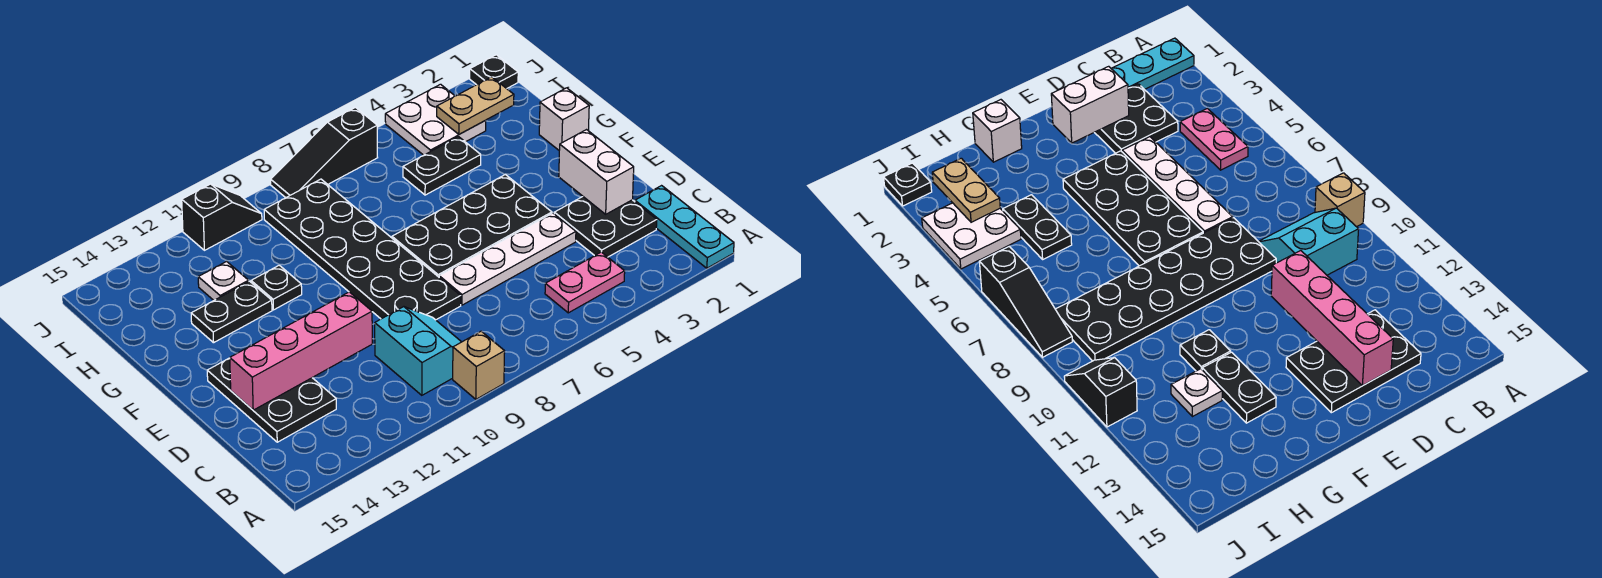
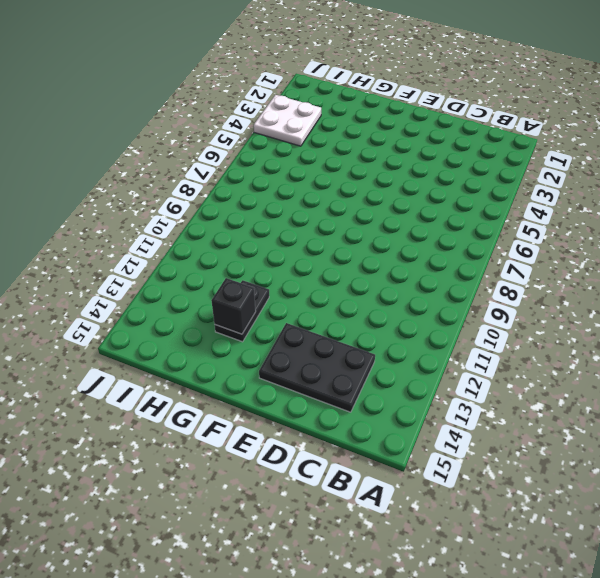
black 1x1 brick [211,278,256,334] -> none
none -> cyan 1x3 plate [635,186,734,268]
none -> tan 1x1 brick [453,331,505,399]
none -> pink 1x2 plate [545,252,625,313]

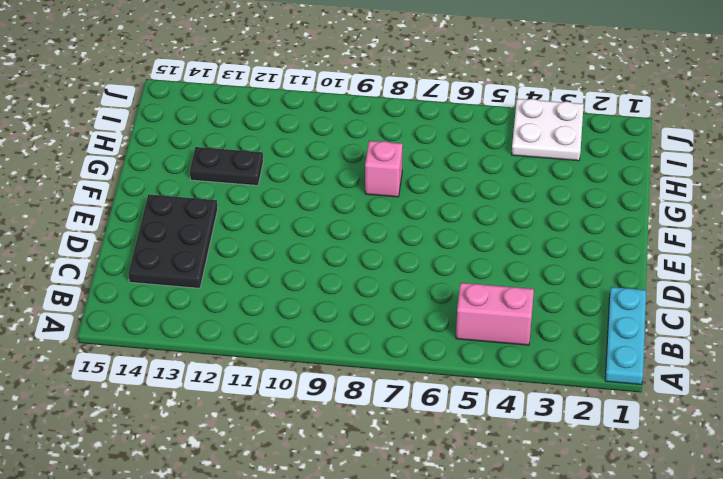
pink 1x2 brick [456,283,534,345] -> pink 1x2 plate [545,252,625,313]
pink 1x1 brick [365,141,403,197] -> black 2x6 plate [264,179,461,320]
none -> tan 1x1 brick [453,331,505,399]
none -> cyan 2x2 slope [375,307,461,395]
none -> black 2x2 plate [554,197,657,257]

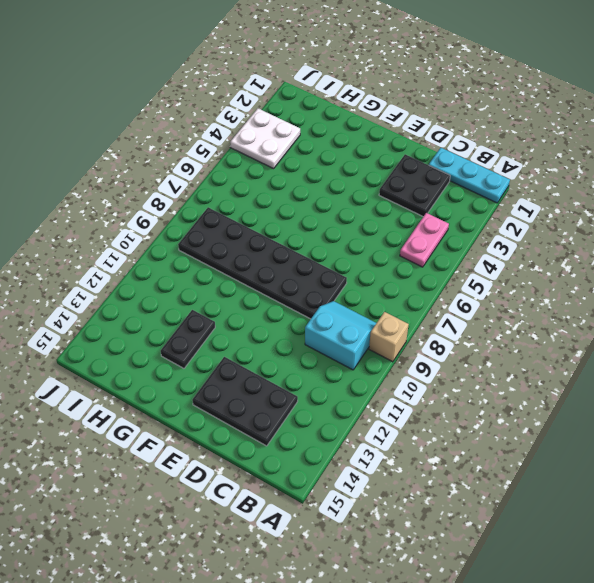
none -> white 1x4 plate [439,213,576,305]
none -> black 2x4 plate [392,175,552,277]
none -> white 1x1 brick [539,88,589,150]

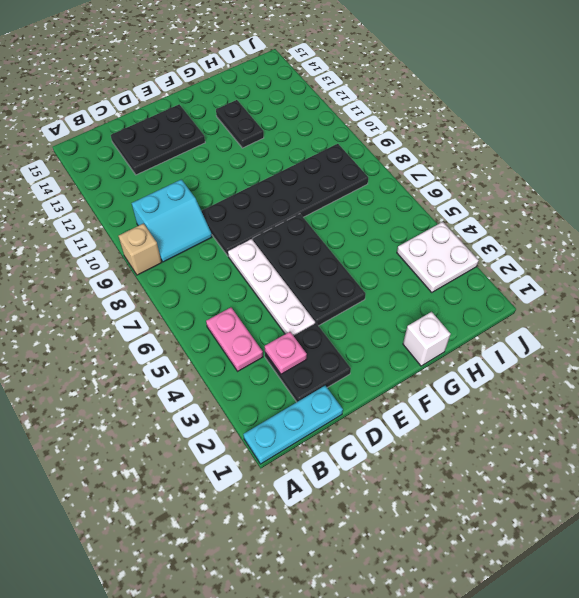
pink 1x1 plate [265,332,307,374] -> none
none -> black 1x1 plate [251,265,302,310]
none -> black 1x2 plate [403,137,481,195]
none -> white 1x1 plate [198,262,249,300]

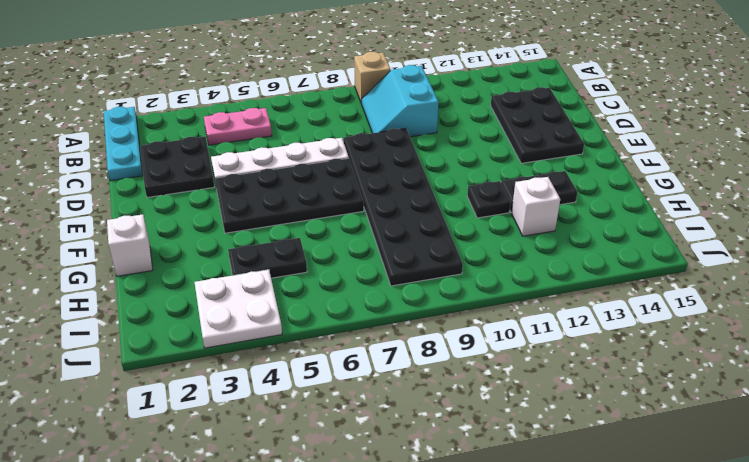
white 1x1 brick [511,177,560,236] -> white 1x1 plate [198,262,249,300]
none -> black 1x1 plate [470,55,518,89]
none -> black 1x3 slope [271,107,378,198]
none -> black 1x2 slope [182,184,262,250]

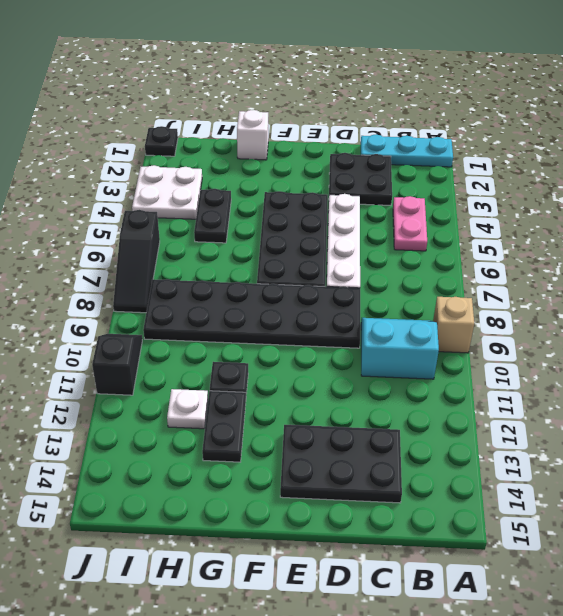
none -> white 1x2 brick [559,130,634,214]
none -> pink 1x4 brick [230,292,372,410]
none -> tan 1x2 plate [437,77,514,134]

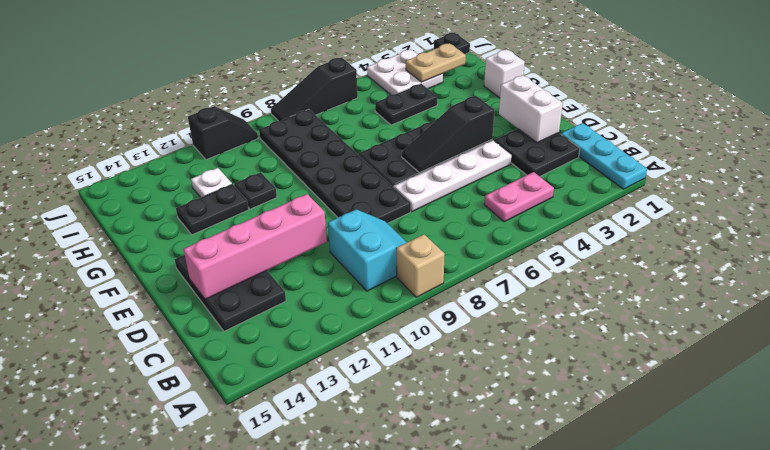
black 1x3 slope [402,96,494,173] -> none

